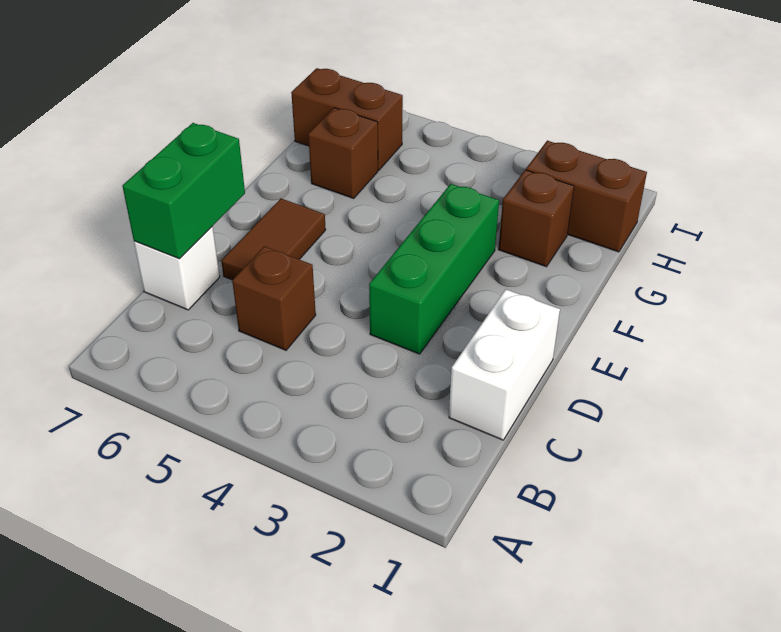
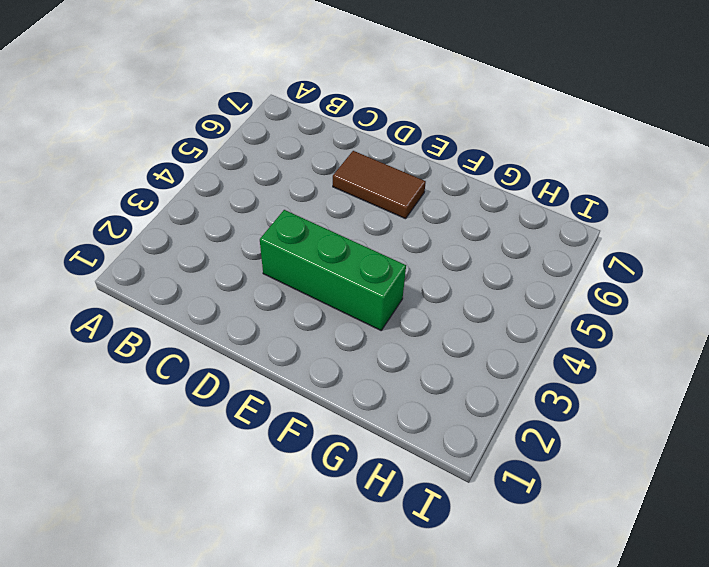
none -> white 1x2 brick [449,289,560,440]
none -> brown 1x1 brick [232,246,316,350]

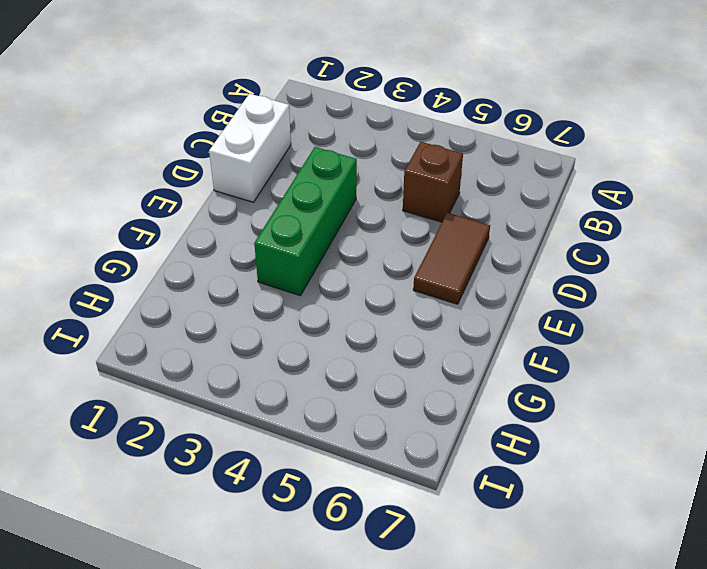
none -> white 1x1 brick [134,227,220,310]
none -> brown 1x1 brick [498,170,574,267]

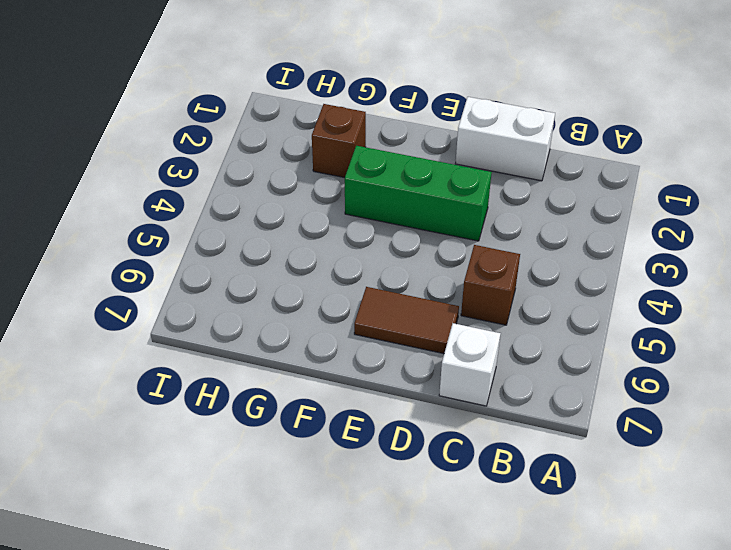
none -> brown 1x1 brick [308,108,378,198]
none -> brown 1x2 brick [526,141,647,252]

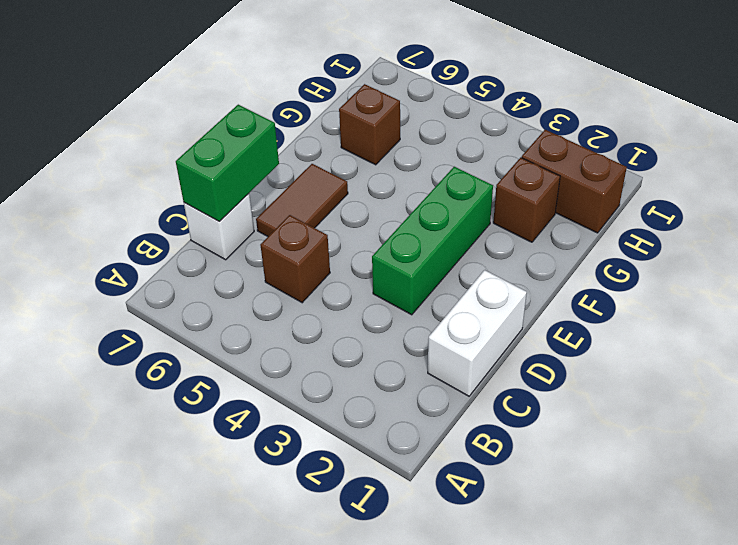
none -> brown 1x2 brick [291,68,403,170]

